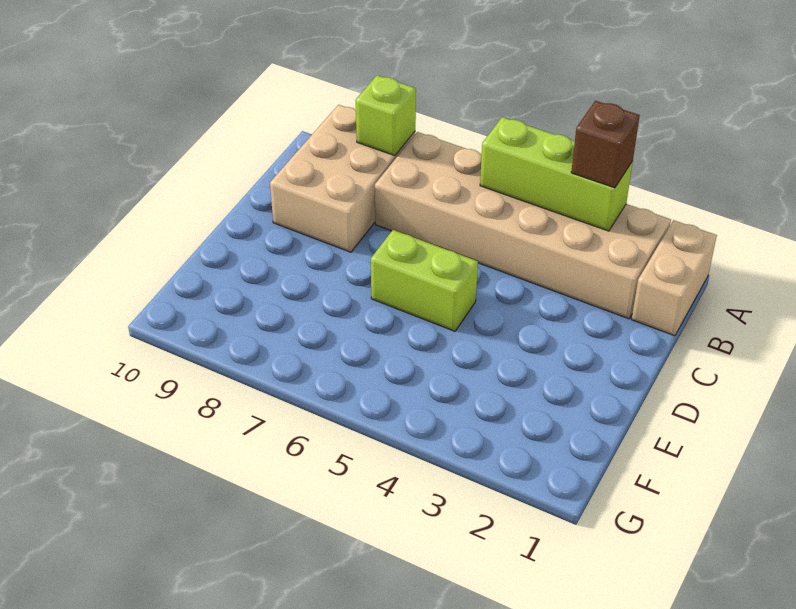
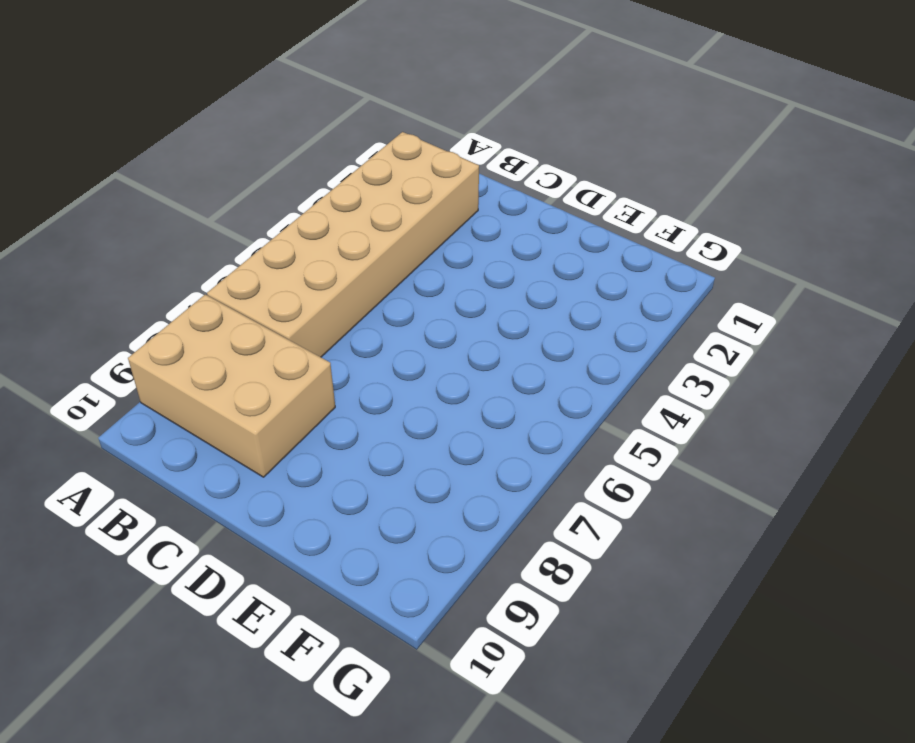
none -> tan 1x2 brick [632,220,717,336]
none -> lime 1x2 brick [371,230,478,331]

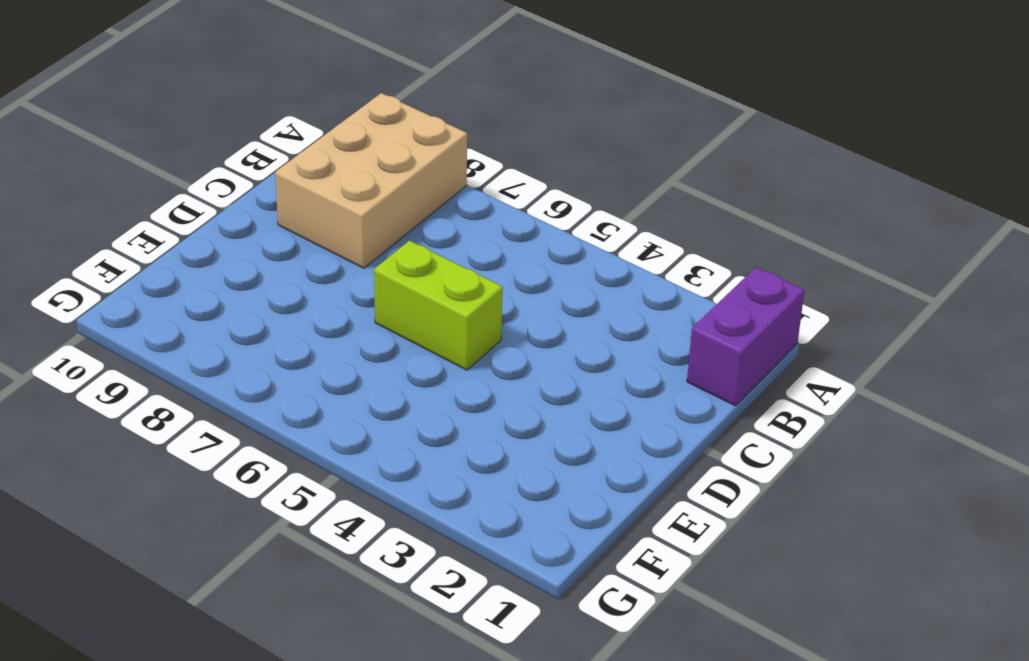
purple 1x2 brick [687,267,805,406] -> tan 1x2 brick [632,220,717,336]
none -> tan 2x6 brick [375,132,671,319]
none -> lime 1x3 brick [480,117,633,231]

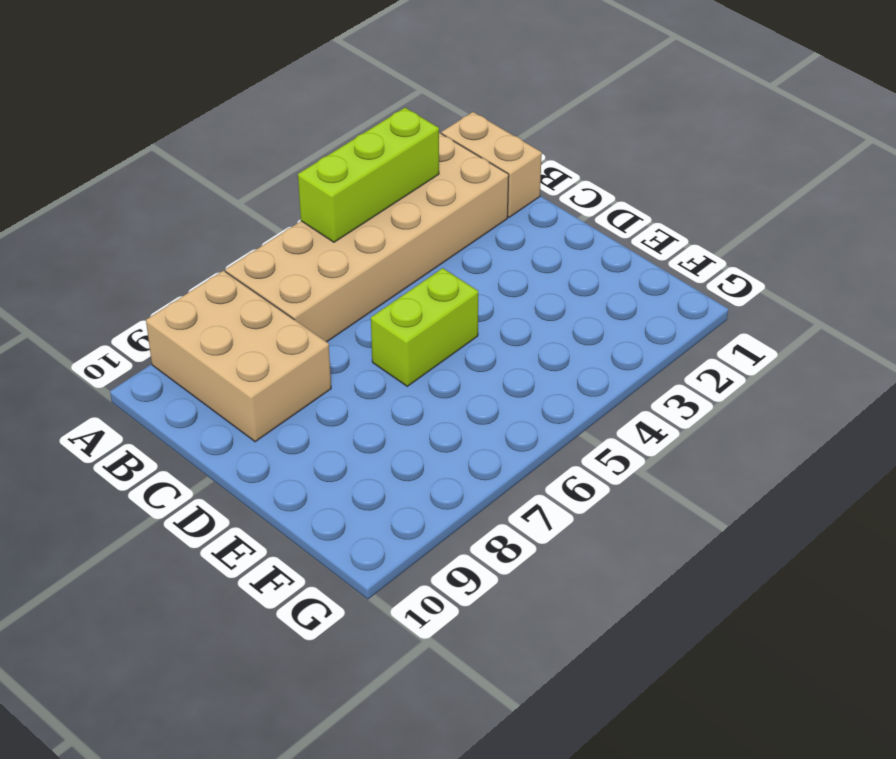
none -> lime 1x1 brick [356,75,416,156]
none -> brown 1x1 brick [571,101,640,188]

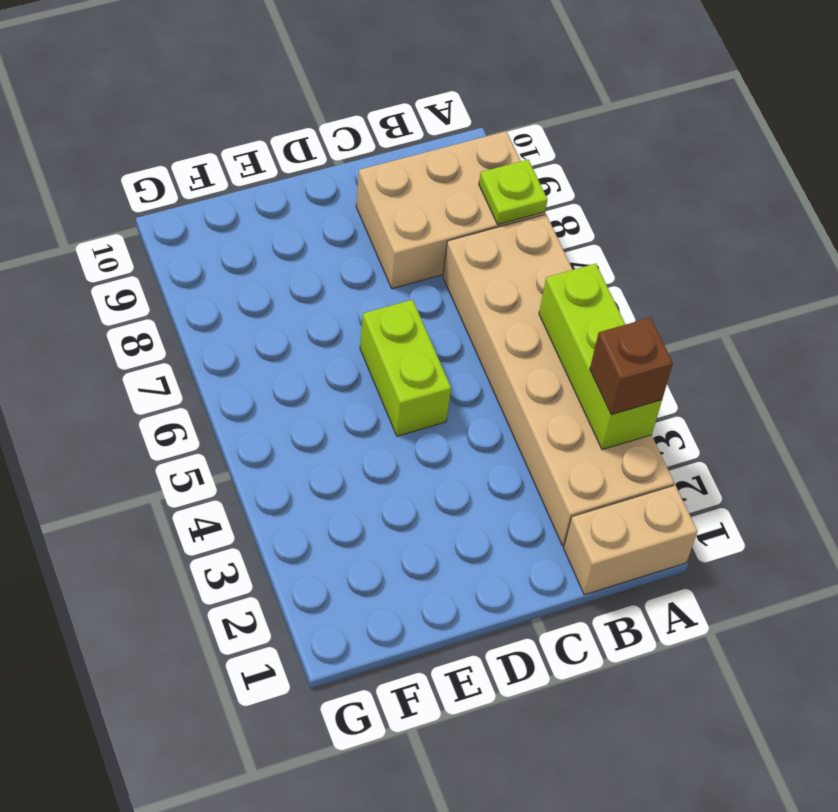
lime 1x1 plate [479,160,548,224] -> lime 1x1 brick [356,75,416,156]

